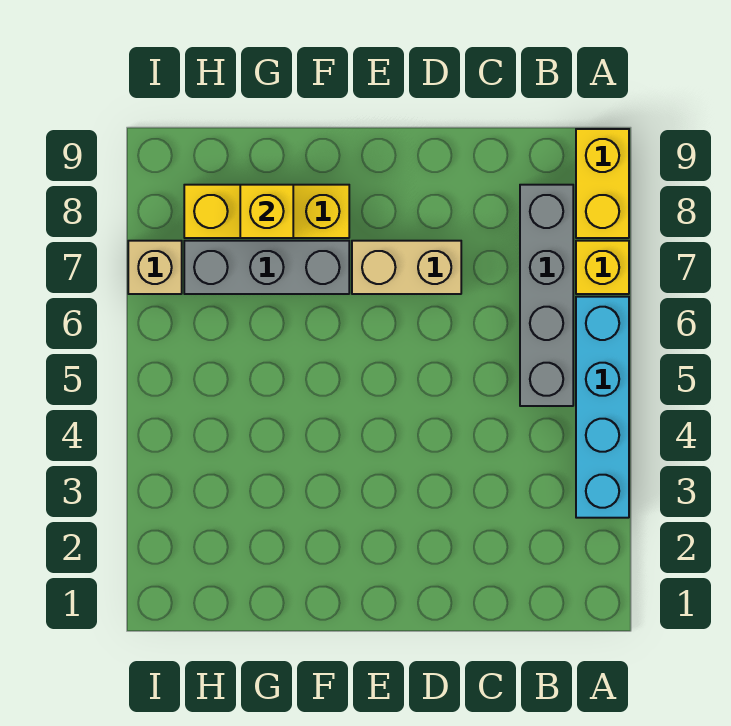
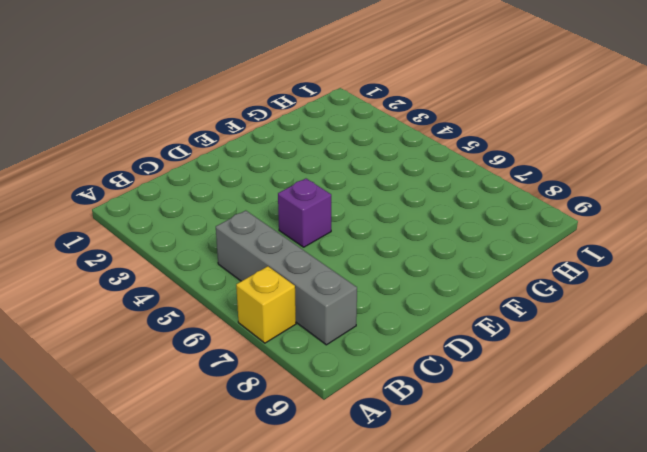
purple 1x1 brick [278,179,331,247] -> none
none -> cyan 1x4 brick [576,297,629,518]
none -> yellow 1x2 brick [576,129,629,238]

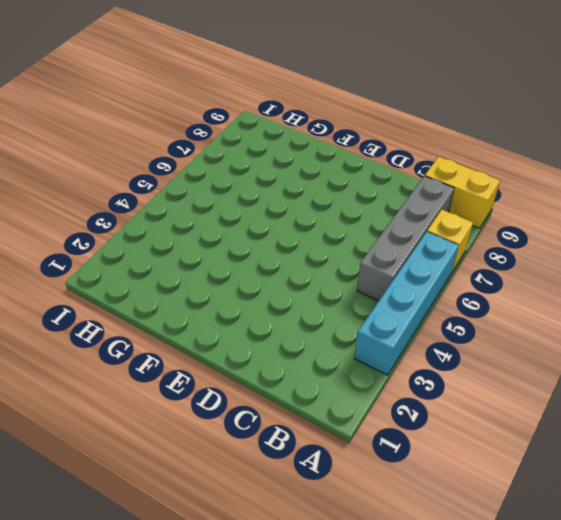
yellow 1x2 brick [425,157,500,228] -> yellow 1x2 brick turned to [576,129,629,238]
none -> tan 1x2 brick [352,241,461,294]
none -> grey 1x3 brick [184,241,349,294]

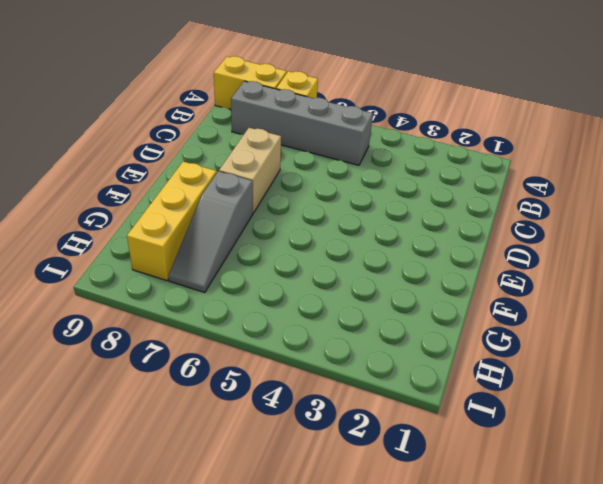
grey 1x3 slope [168,171,253,293] -> grey 1x3 brick [184,241,349,294]
none -> cyan 1x4 brick [576,297,629,518]
none -> tan 1x1 brick [128,241,182,294]

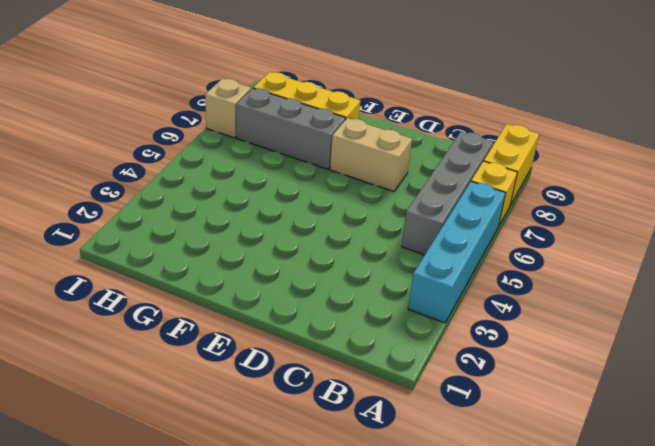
none -> yellow 1x1 brick [240,185,293,238]

